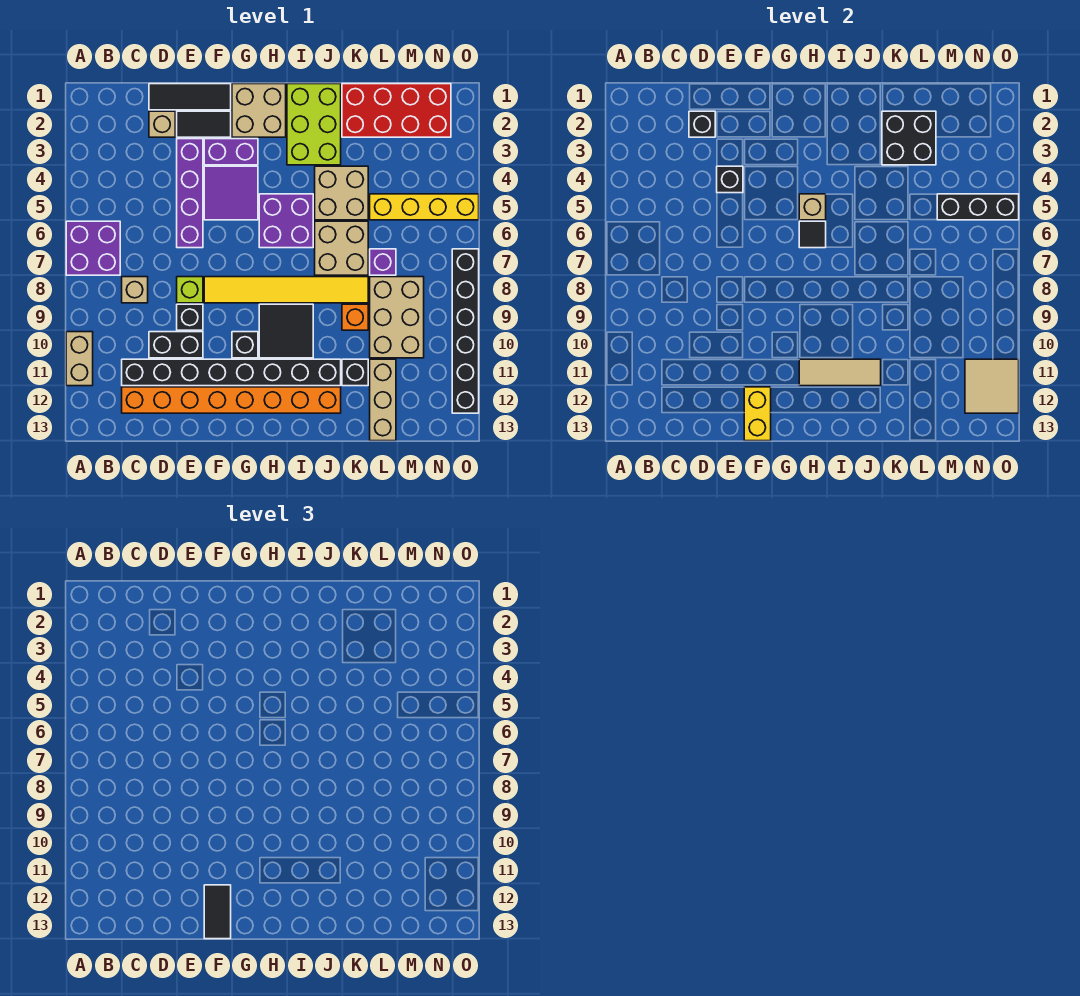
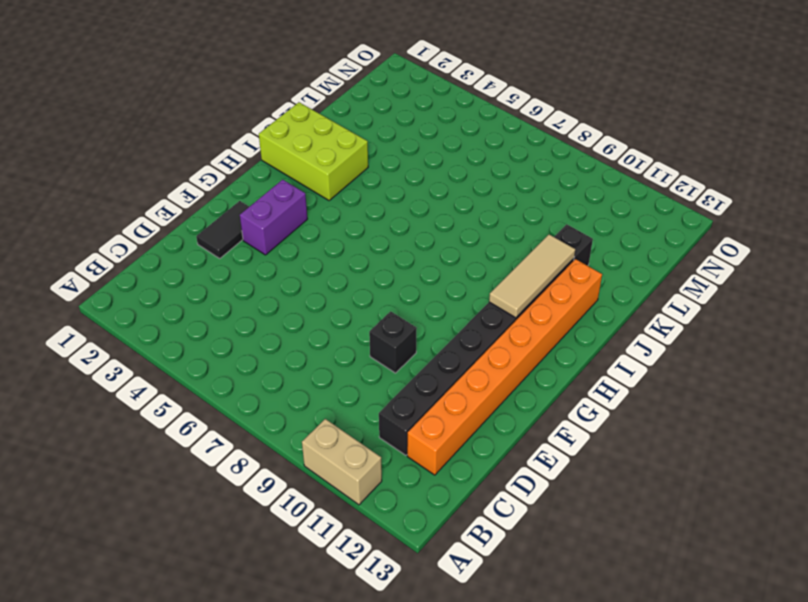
none -> purple 2x2 brick [66,221,120,275]
none -> tan 1x1 brick [122,277,148,303]
none -> black 1x3 tile [149,84,231,110]
none -> tan 1x1 brick [149,111,175,137]

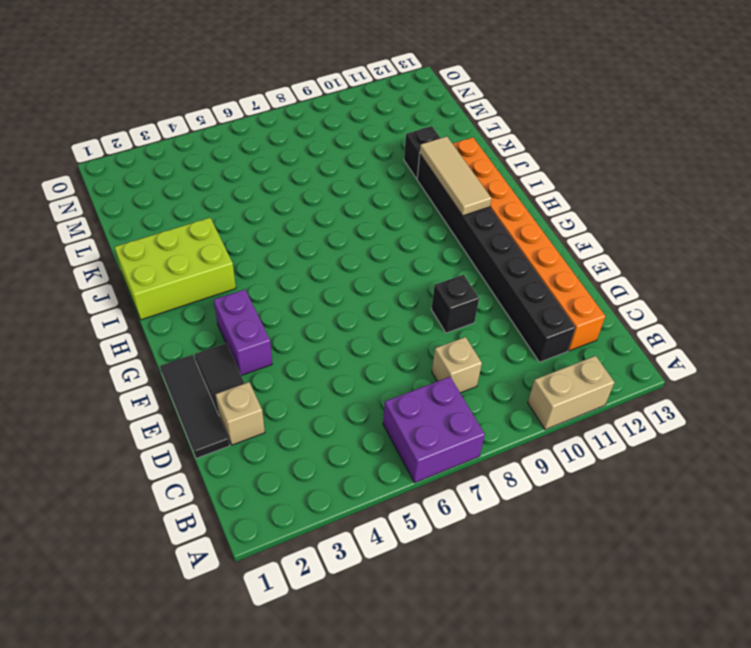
none -> black 1x2 brick [149,332,203,358]
none -> purple 1x4 brick [177,139,203,248]
none -> lime 1x1 brick [177,277,203,303]
none -> purple 2x2 tile [204,166,258,220]

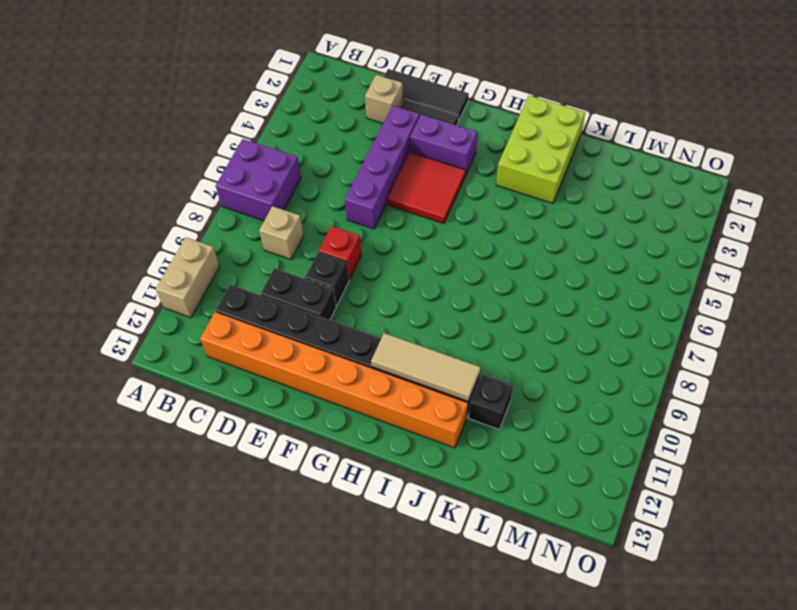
red 1x1 brick [319,226,362,280] -> lime 1x1 brick [177,277,203,303]
red 2x2 tile [387,152,466,224] -> purple 2x2 tile [204,166,258,220]
none -> yellow 1x6 tile [204,277,368,303]
none -> tan 2x2 brick [232,84,286,137]
none -> black 1x1 brick [232,332,258,358]
none -> purple 2x2 brick [259,194,313,248]

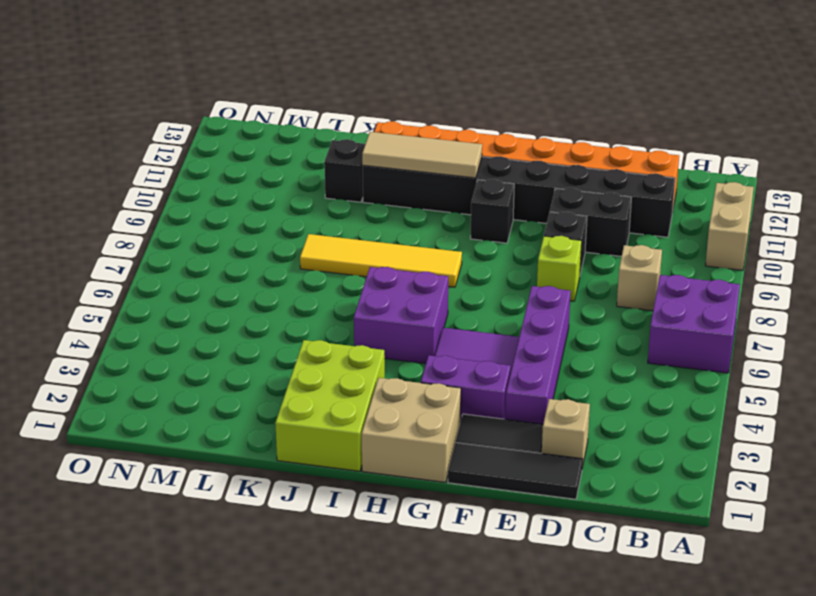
yellow 1x4 tile [300,234,462,287] -> yellow 1x6 tile [204,277,368,303]
none -> black 2x2 tile [259,304,313,358]
none -> tan 2x2 brick [315,166,368,220]
none -> tan 2x2 brick [315,221,368,275]
none -> red 2x4 brick [342,84,451,137]

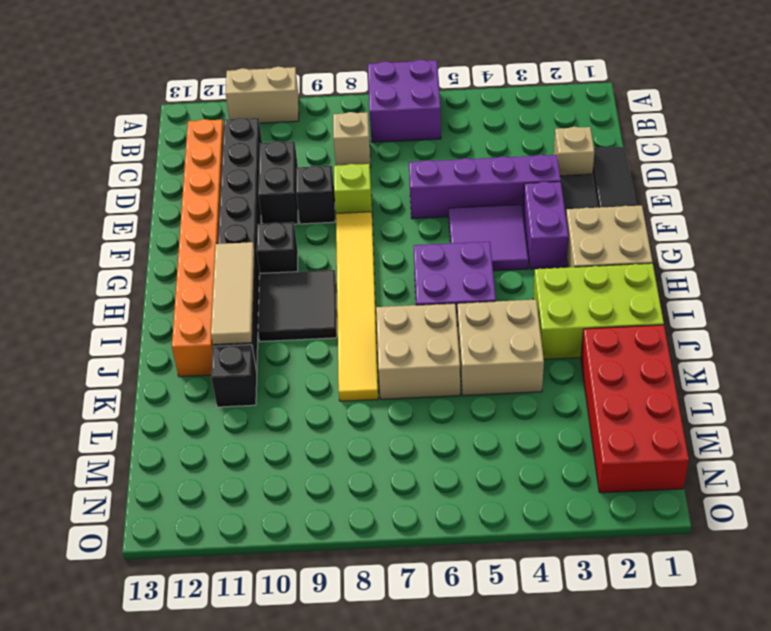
none -> orange 1x1 brick [342,304,368,330]
none -> yellow 1x4 brick [370,194,479,220]
none -> purple 1x1 brick [370,249,396,275]
none -> tan 2x3 brick [370,277,424,358]

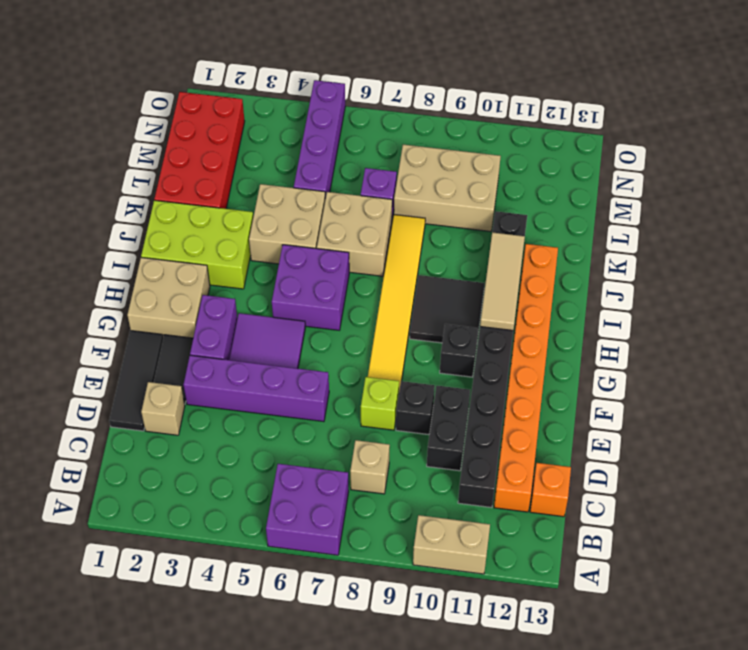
orange 1x1 brick [530,463,571,517] -> orange 1x1 brick moved to [342,304,368,330]
purple 1x4 brick [294,80,345,199] -> yellow 1x4 brick [370,194,479,220]
none -> tan 1x3 brick [370,359,396,441]
none -> black 1x6 brick [452,249,479,413]
none -> black 1x1 brick [689,111,715,137]
none -> black 1x1 brick [717,166,743,193]

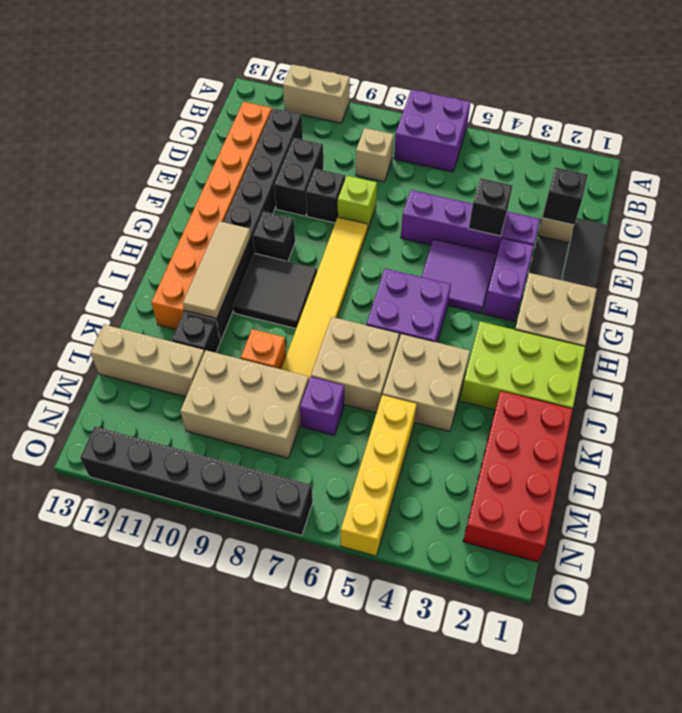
none -> yellow 1x2 brick [744,387,771,441]
none -> tan 1x1 brick [799,194,826,220]
none -> black 1x1 tile [799,221,826,248]
none -> black 2x2 brick [882,111,936,165]

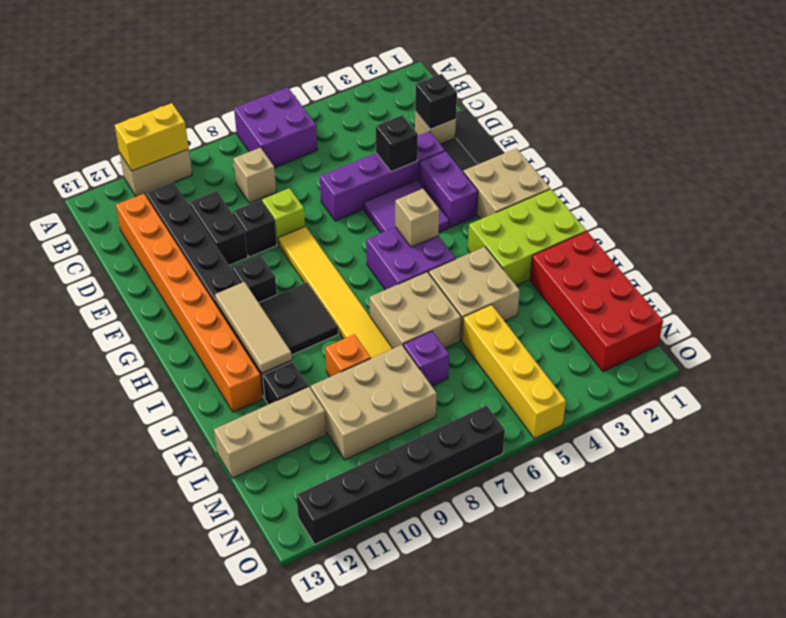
yellow 1x2 brick [115,103,189,171] -> yellow 1x2 brick moved to [744,387,771,441]
none -> black 1x1 tile [799,221,826,248]
none -> black 2x2 brick [882,111,936,165]
none -> black 1x3 brick [937,194,1019,220]
none -> tan 2x2 tile [965,359,1019,413]

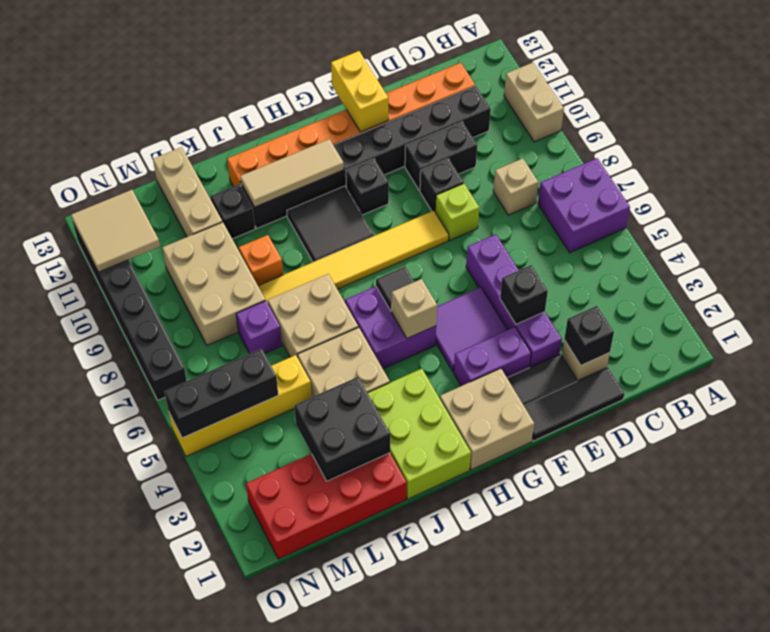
none -> black 1x2 tile [204,885,231,939]

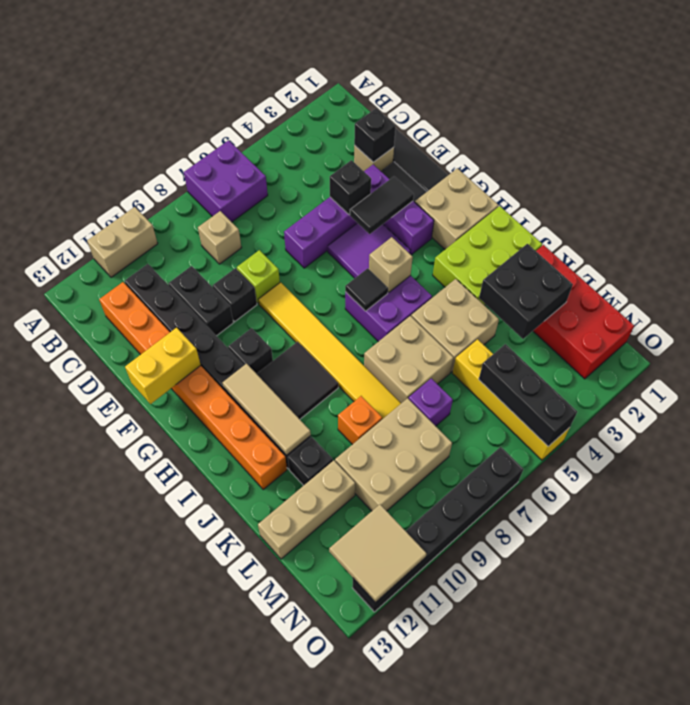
black 1x2 tile [350,176,414,234] -> black 1x2 tile moved to [204,885,231,939]

